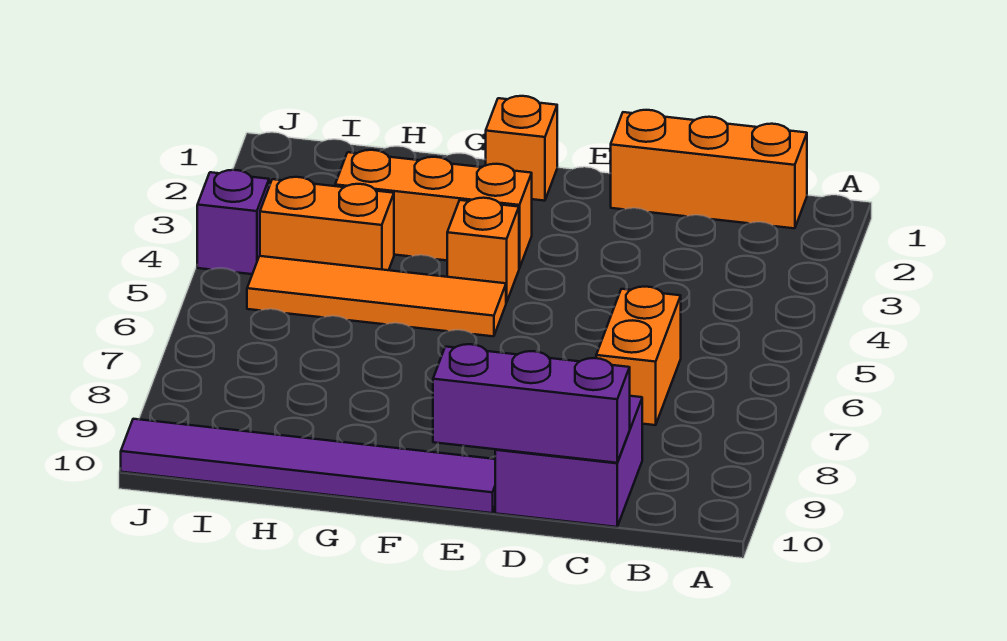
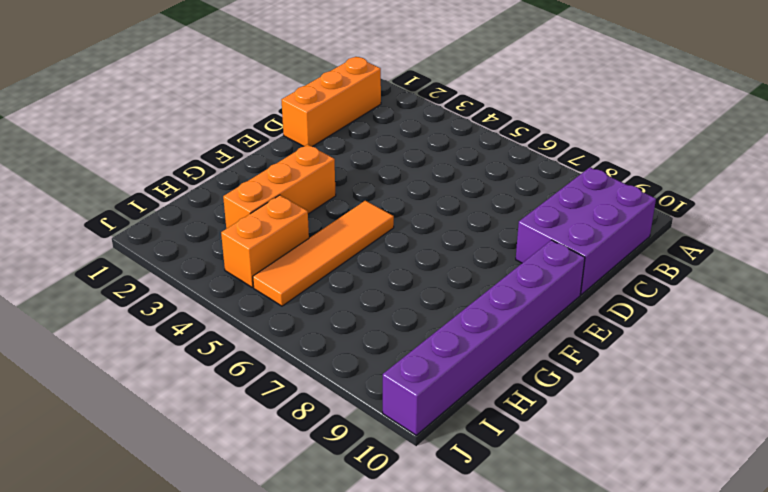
purple 2x3 brick [516,167,656,294] -> purple 2x2 brick [495,396,642,527]
purple 1x6 brick [383,240,585,435] -> purple 1x6 tile [121,419,495,513]
none -> orange 1x2 brick [596,287,681,425]
none -> orange 1x1 brick [486,96,557,201]

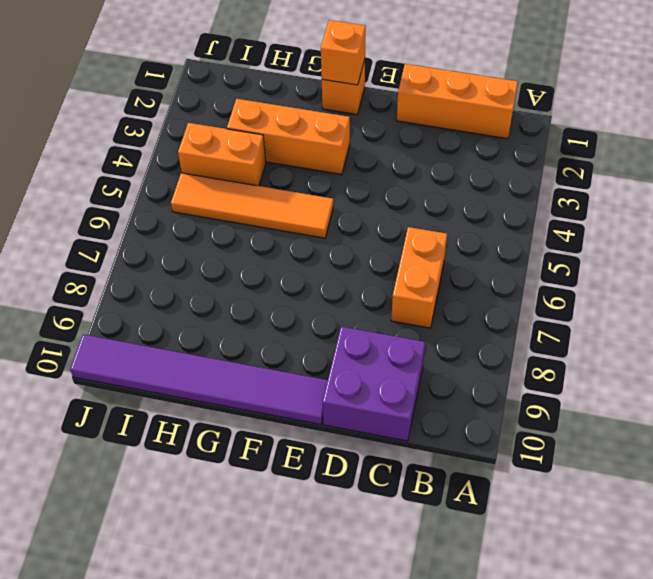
orange 1x1 brick [321,20,366,85] -> orange 1x1 brick moved to [447,198,519,302]
none -> purple 1x1 brick [197,170,269,274]
none -> purple 1x3 brick [433,344,630,463]

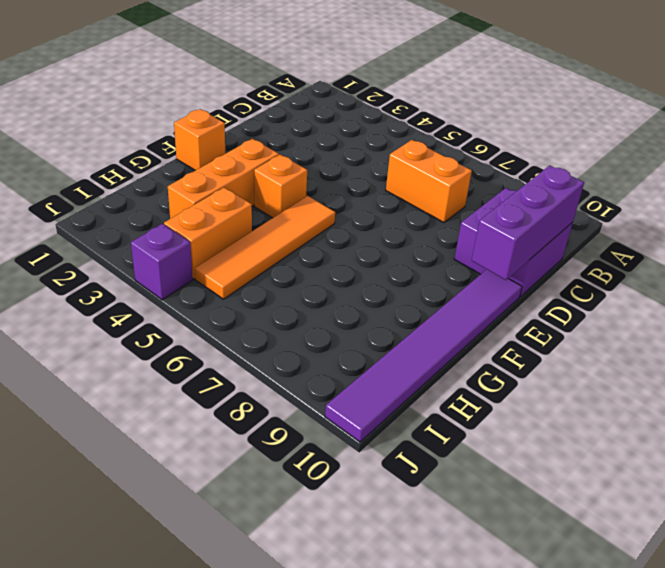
none -> orange 1x3 brick [611,110,807,228]

